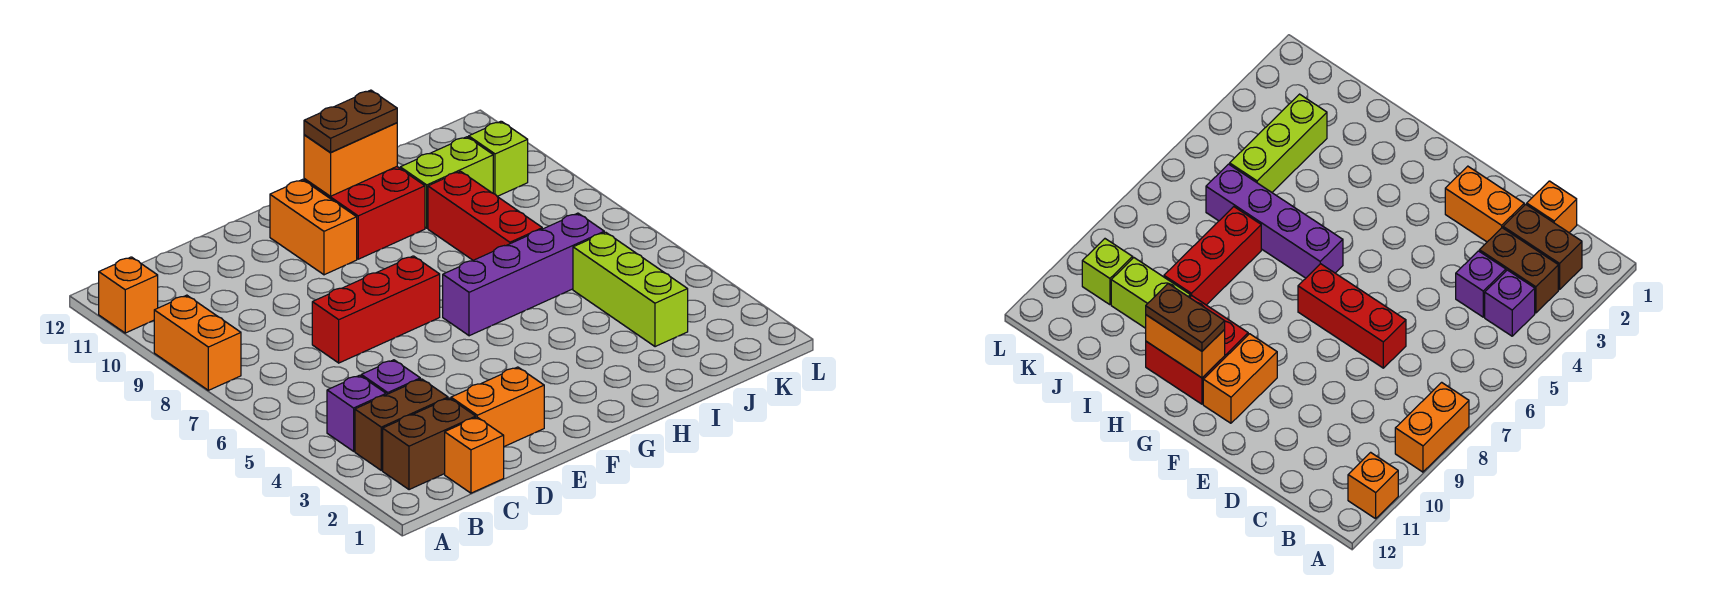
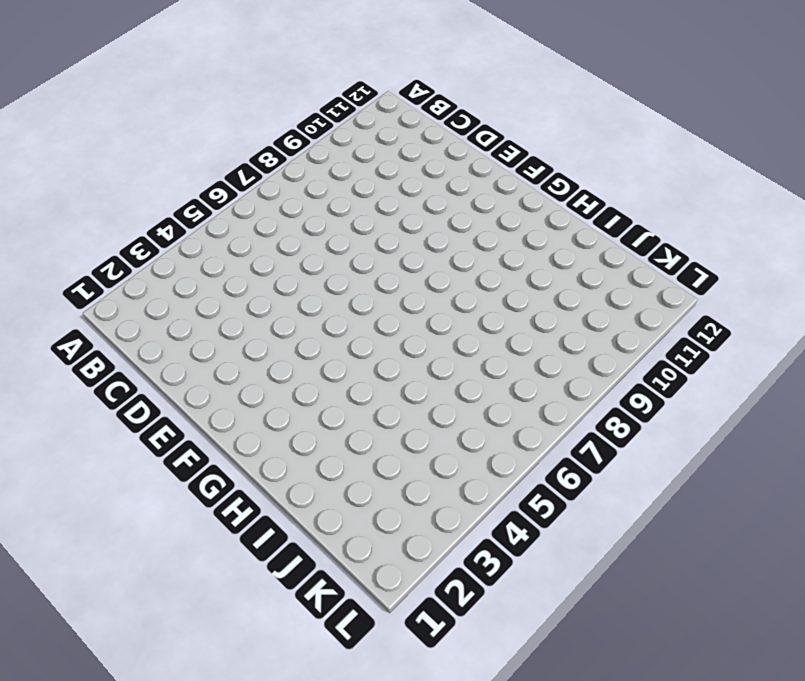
none -> orange 1x2 brick [154,295,241,390]
none -> orange 1x1 brick [99,257,158,333]
none -> brown 1x2 brick [383,398,476,490]

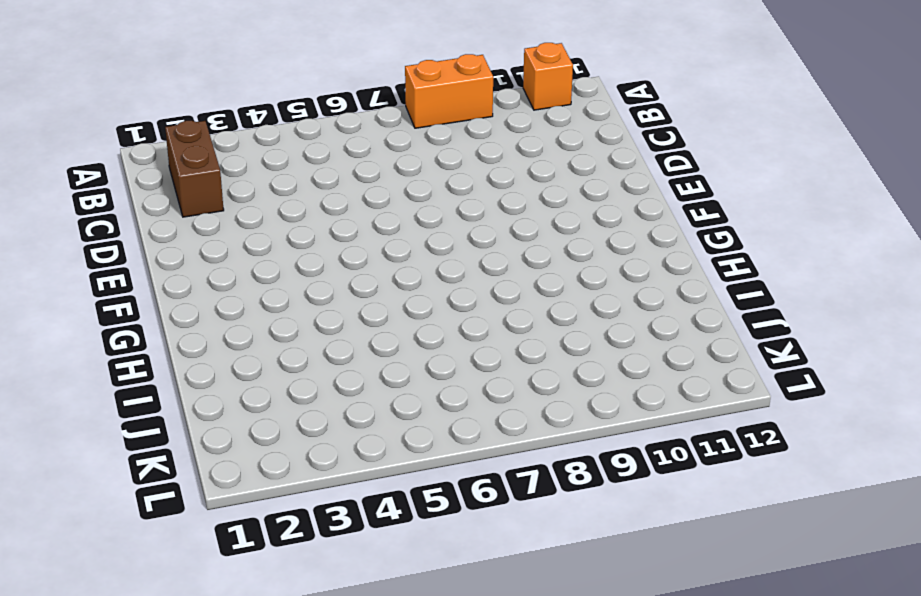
none -> brown 1x2 brick [355,379,448,470]
none -> purple 1x1 brick [327,375,386,451]
none -> orange 1x1 brick [445,417,504,493]

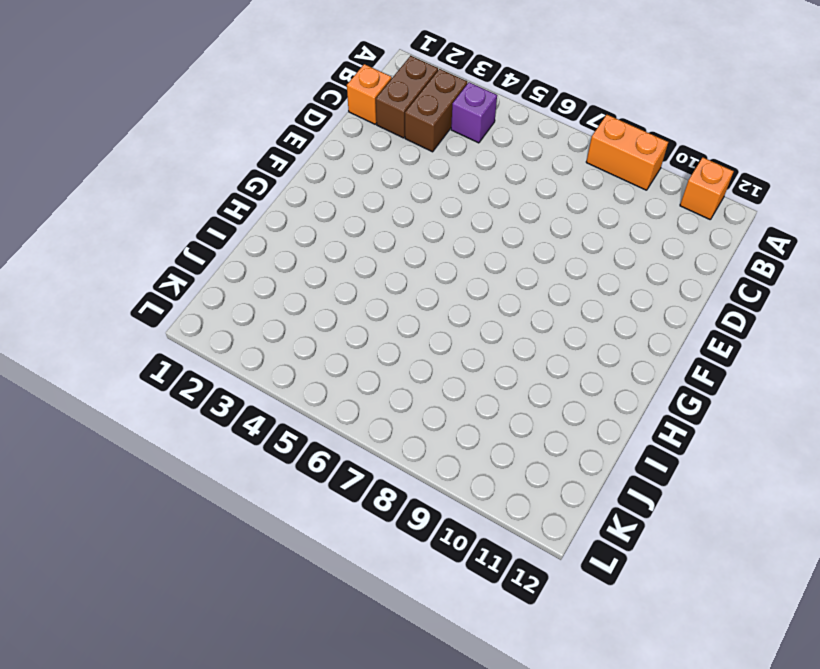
none -> purple 1x1 brick [361,360,420,395]
none -> orange 1x2 brick [451,367,544,447]
none -> red 1x3 brick [312,256,440,363]

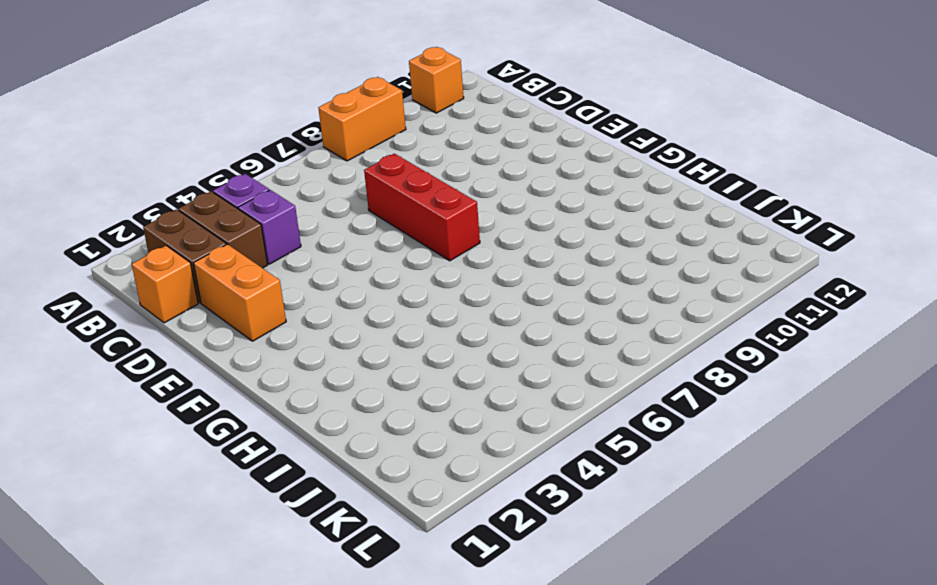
none -> orange 1x2 brick [270,180,357,275]
none -> purple 1x4 brick [443,213,604,336]
none -> red 2x2 brick [304,167,425,259]

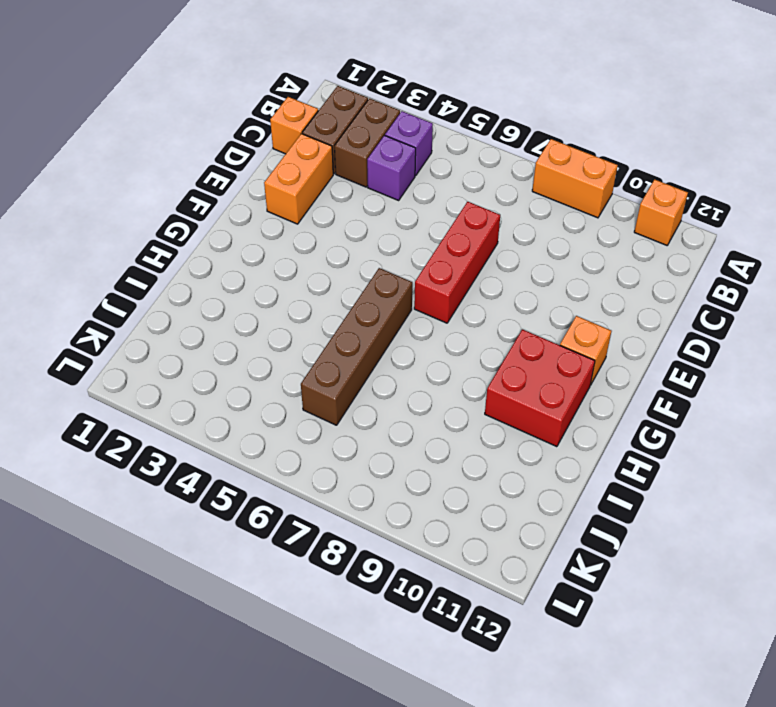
orange 1x1 brick [560,316,611,385] -> orange 1x2 brick [270,180,357,275]
brown 1x4 brick [301,268,412,425] -> purple 1x4 brick [443,213,604,336]
none -> red 1x3 brick [428,171,542,260]
none -> lime 1x2 brick [400,137,493,228]
none -> lime 1x3 brick [573,232,688,347]

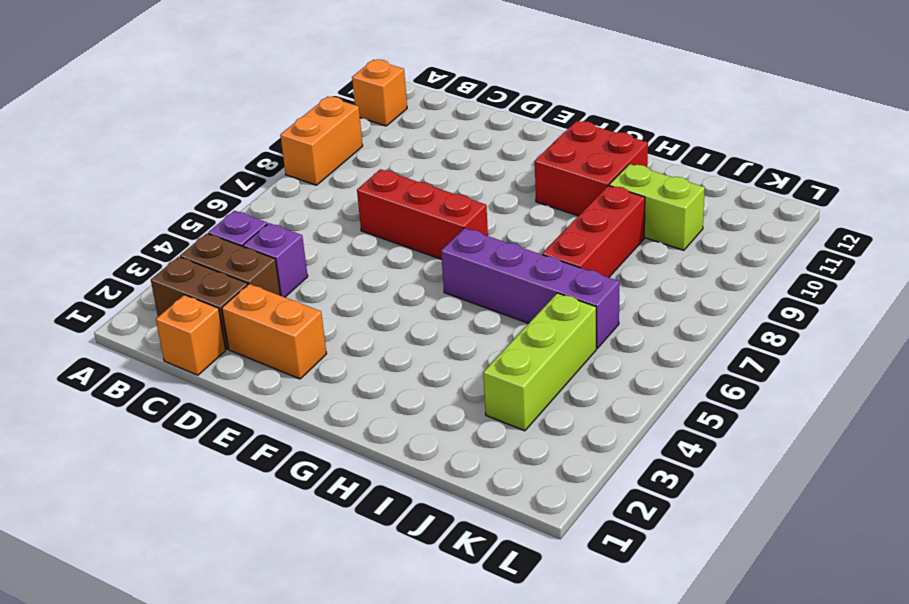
none -> orange 1x2 brick [270,180,357,275]
none -> lime 1x1 brick [469,121,528,196]
none -> orange 1x2 brick [304,123,397,196]

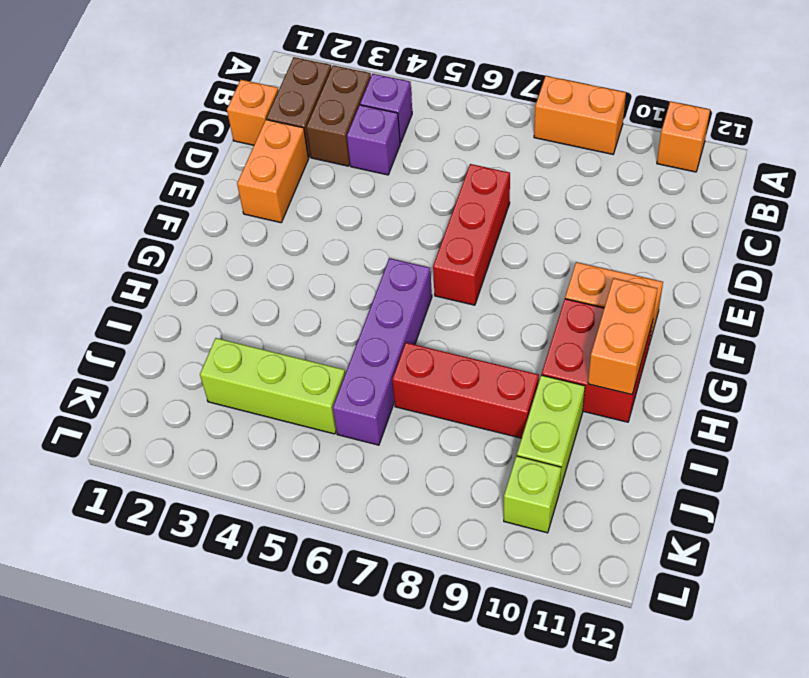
none -> brown 1x2 plate [304,90,397,152]

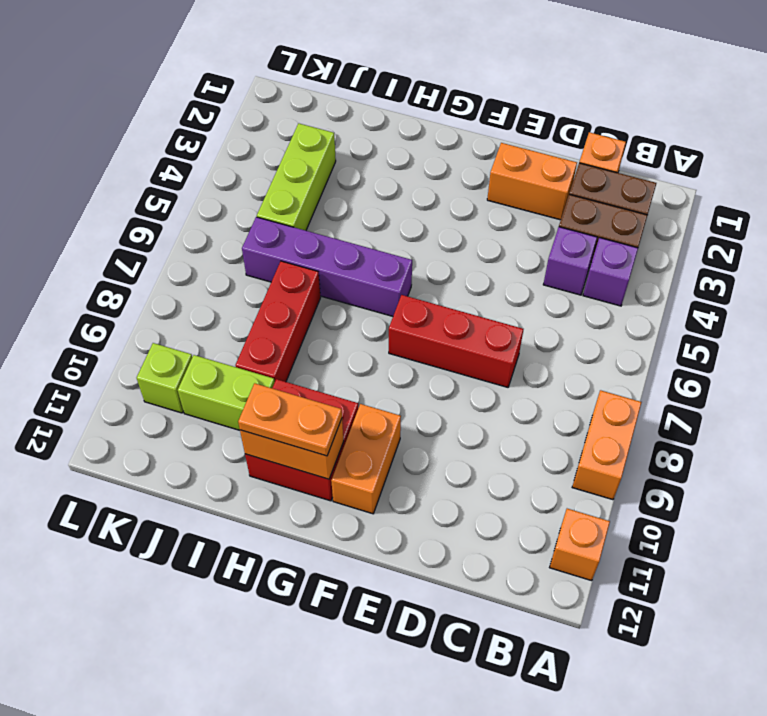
orange 1x2 plate [238,383,342,456] -> brown 1x2 plate [304,90,397,152]

